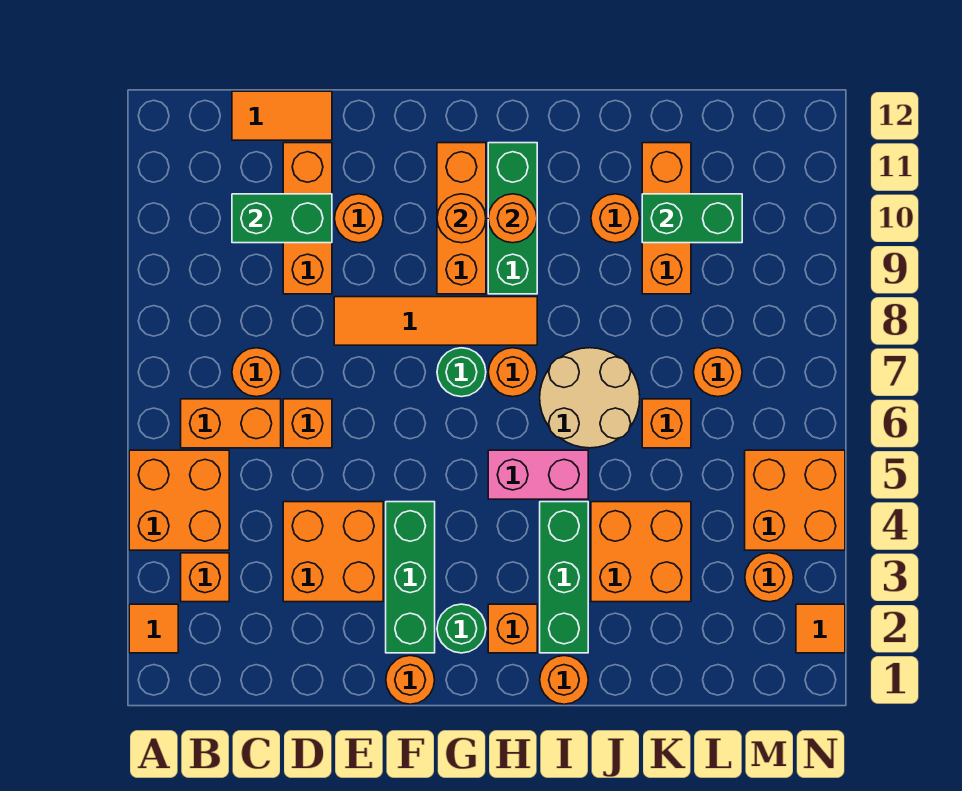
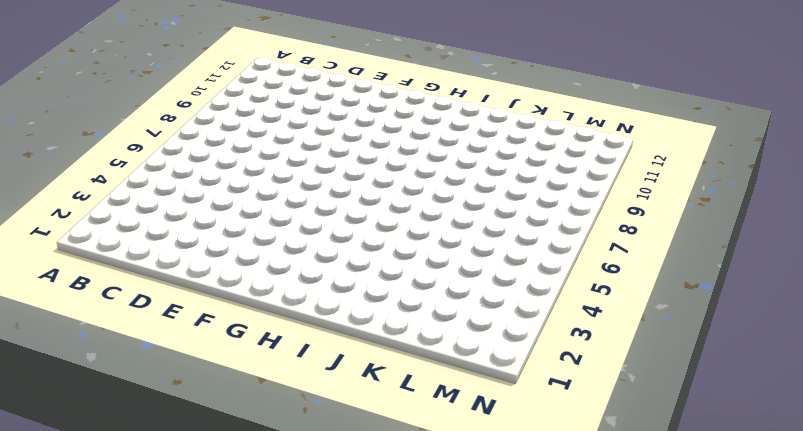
none -> orange 1x1 tile [129,604,178,653]
none -> orange 2x2 brick [129,450,229,550]
none -> orange 1x1 brick [181,553,229,602]
none -> orange 1x2 brick [181,399,281,448]

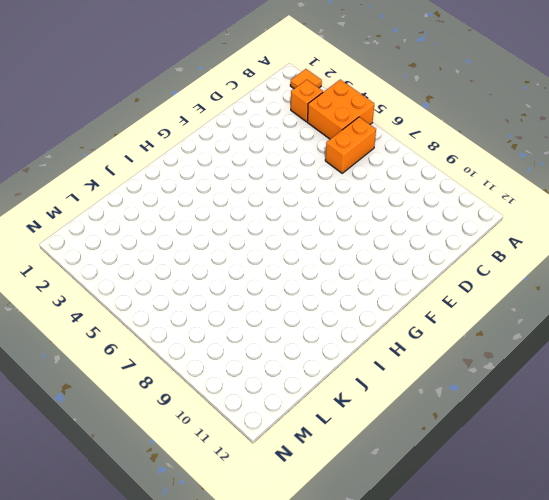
none -> orange 1x1 round brick [232,348,281,397]
none -> orange 1x2 tile [232,91,332,140]
none -> orange 2x2 brick [283,502,383,602]
none -> orange 1x1 brick [283,399,332,448]

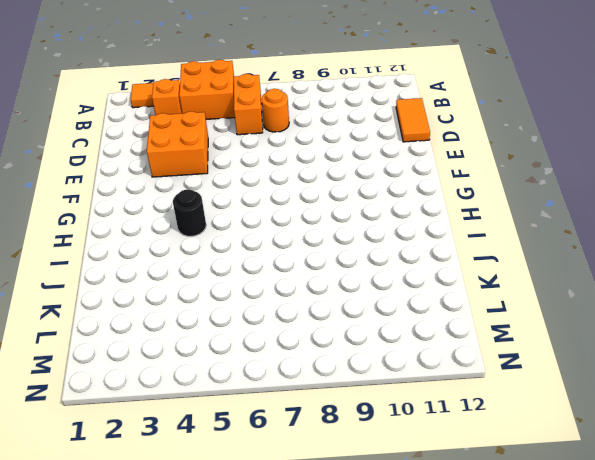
black 1x1 round brick [173,190,206,236] -> none
none -> orange 1x1 brick [283,399,332,448]
none -> orange 1x3 brick [283,143,332,294]
none -> orange 1x4 tile [334,297,537,345]
none -> orange 1x1 round brick [335,194,383,243]

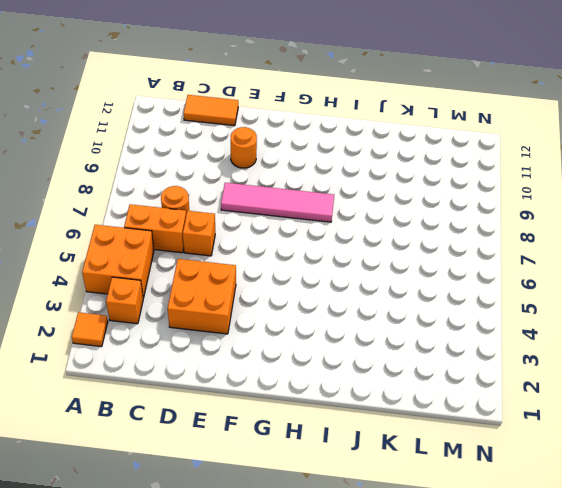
pink 1x4 tile [221,183,334,222] -> orange 1x4 tile [334,297,537,345]
none -> orange 1x3 brick [283,143,332,294]
none -> orange 1x1 round brick [386,656,435,704]
none -> green 1x3 brick [386,502,435,653]
none -> green 1x1 round brick [437,604,486,653]

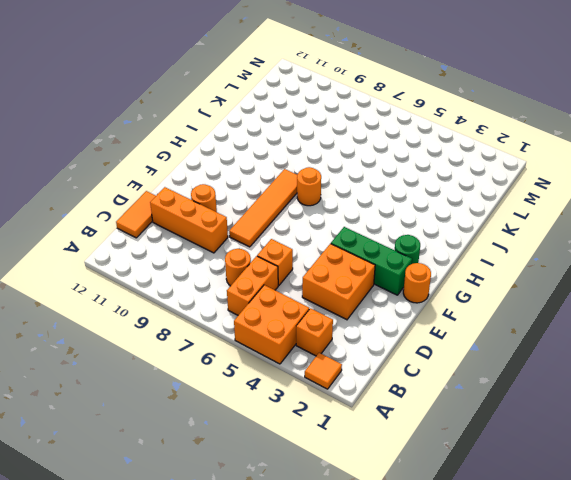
none -> green 1x1 round brick [437,348,486,397]
none -> orange 1x3 brick [437,143,486,294]
none -> orange 1x1 brick [488,604,537,653]
none -> pink 1x2 brick [488,450,588,499]

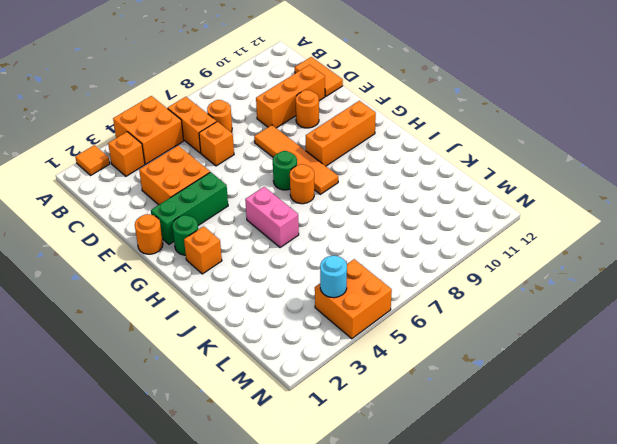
cyan 1x1 round brick [320,256,347,298] -> none
none -> green 1x3 brick [488,143,537,294]
none -> orange 1x1 round brick [540,656,588,704]
none -> green 1x3 brick [540,502,588,653]
none -> tan 2x2 round brick [540,348,640,448]

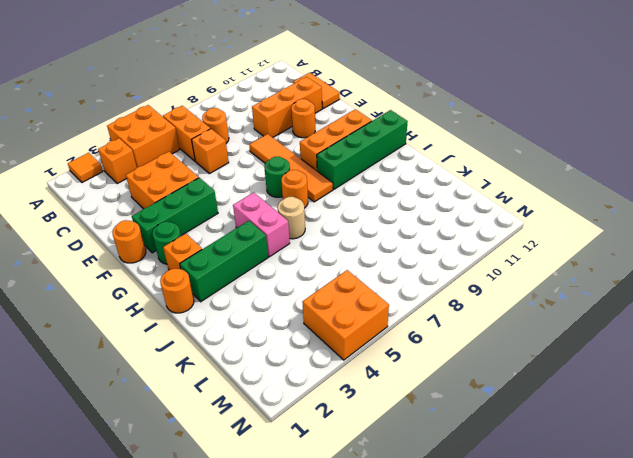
green 1x4 brick [317,110,408,189] -> green 1x3 brick [488,143,537,294]
tan 1x1 round brick [278,197,305,239] -> tan 2x2 round brick [540,348,640,448]
none -> orange 2x2 brick [591,502,691,602]
none -> orange 1x1 round brick [591,194,640,243]
none -> orange 1x1 brick [642,399,691,448]
none -> orange 1x3 brick [642,143,691,294]

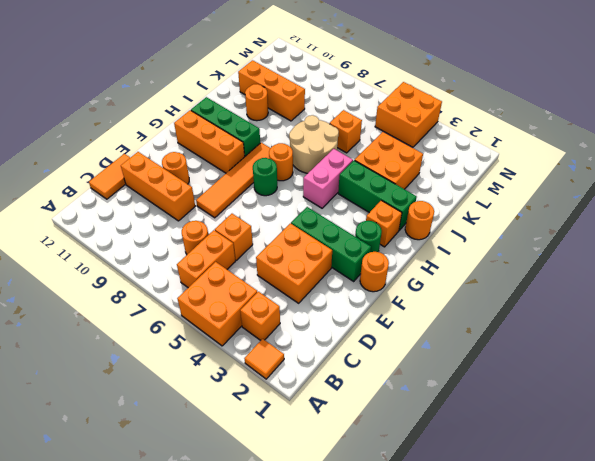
none -> orange 1x1 round brick [694,348,742,397]
none -> orange 1x1 round brick [745,553,794,602]
none -> orange 1x1 tile [796,604,845,653]
none -> green 1x2 brick [232,194,332,243]

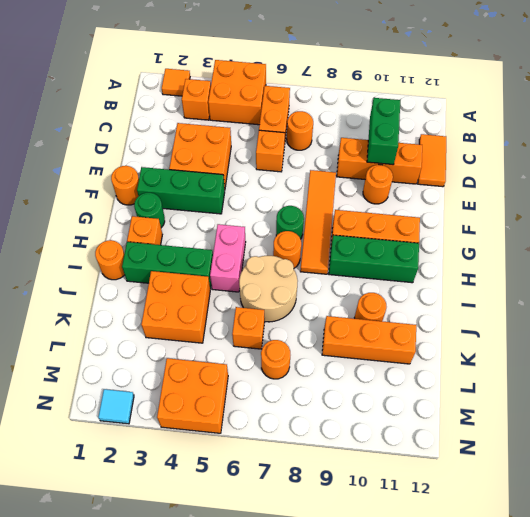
cyan 1x1 tile [98,389,134,424] -> orange 1x1 tile [796,604,845,653]
none -> orange 1x1 round brick [745,553,794,602]
none -> orange 1x1 round brick [437,194,486,243]
none -> orange 1x1 round brick [488,194,537,243]
none -> green 1x2 brick [642,194,742,243]

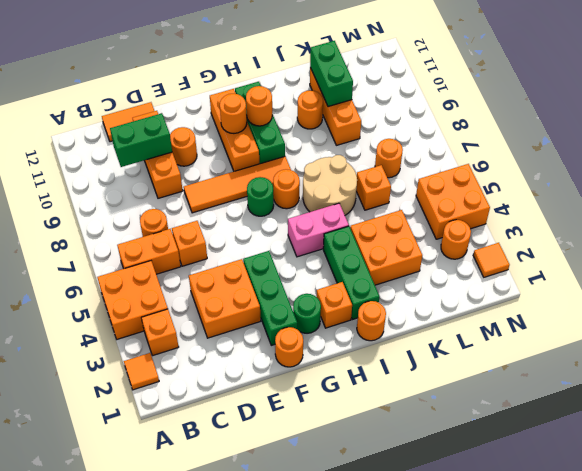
green 1x2 brick [310,41,353,107] -> green 1x2 brick turned to [642,194,742,243]

